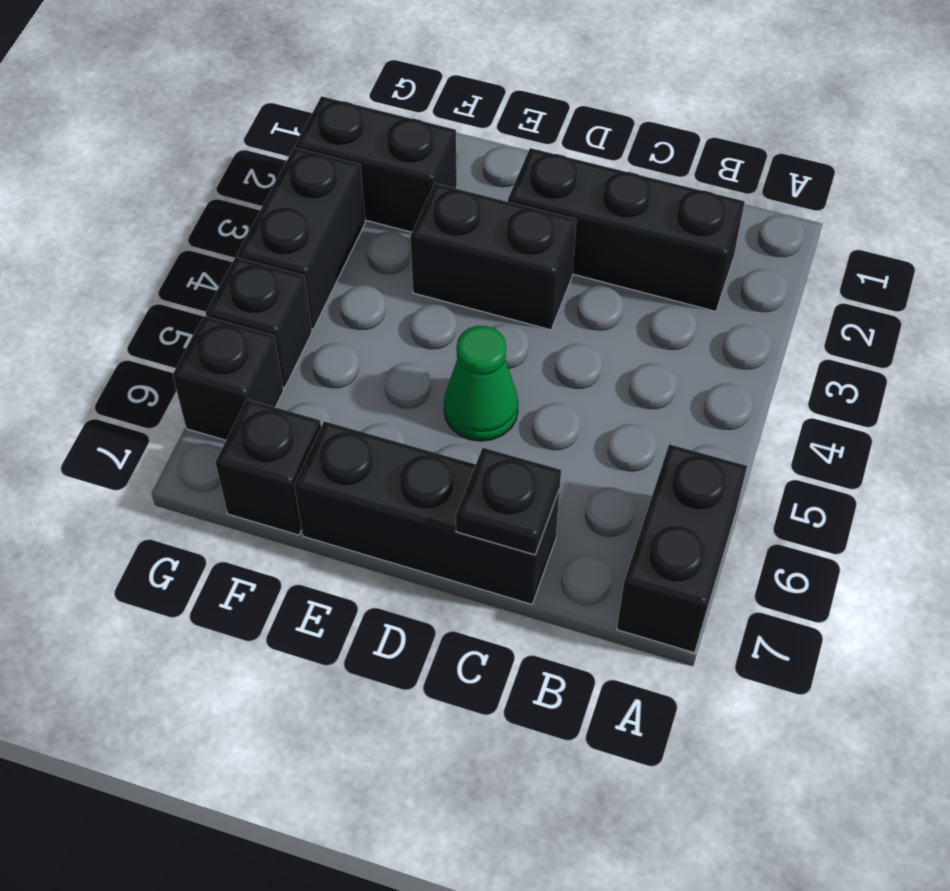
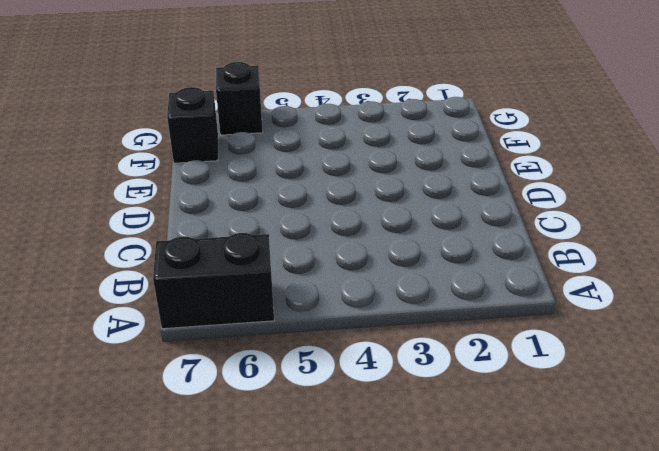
none -> black 1x3 brick [508,148,745,311]
none -> black 1x3 brick [294,421,560,604]

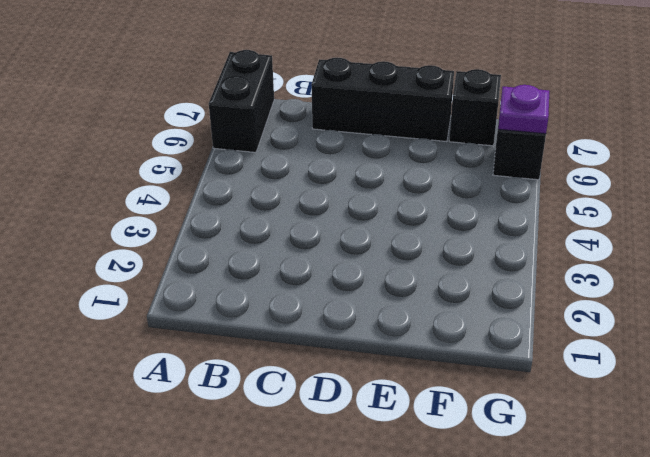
purple 1x1 plate [498,85,549,134] -> none
none -> black 1x3 brick [508,148,745,311]
none -> black 1x2 brick [410,183,576,330]

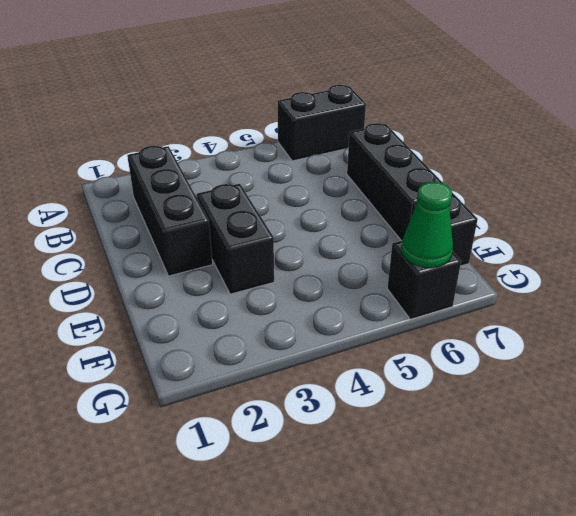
green 1x1 cone [401,182,453,268] -> green 1x1 cone moved to [444,326,518,441]
none -> black 1x2 brick [295,96,457,232]
none -> black 1x2 brick [237,148,365,329]

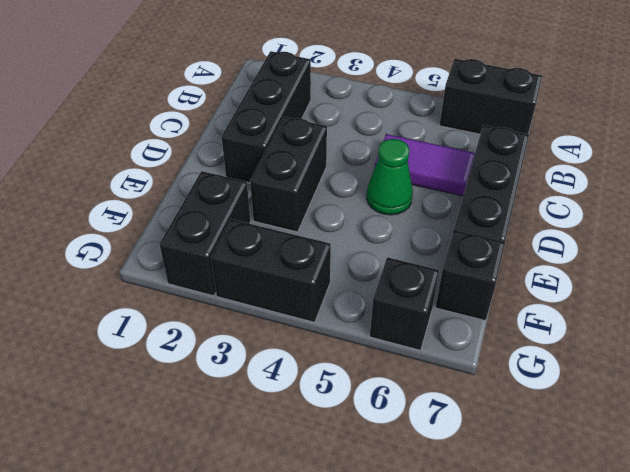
purple 1x2 tile [374,134,475,196] -> none
none -> black 1x1 brick [206,257,312,388]
none -> black 1x1 plate [456,448,561,555]

